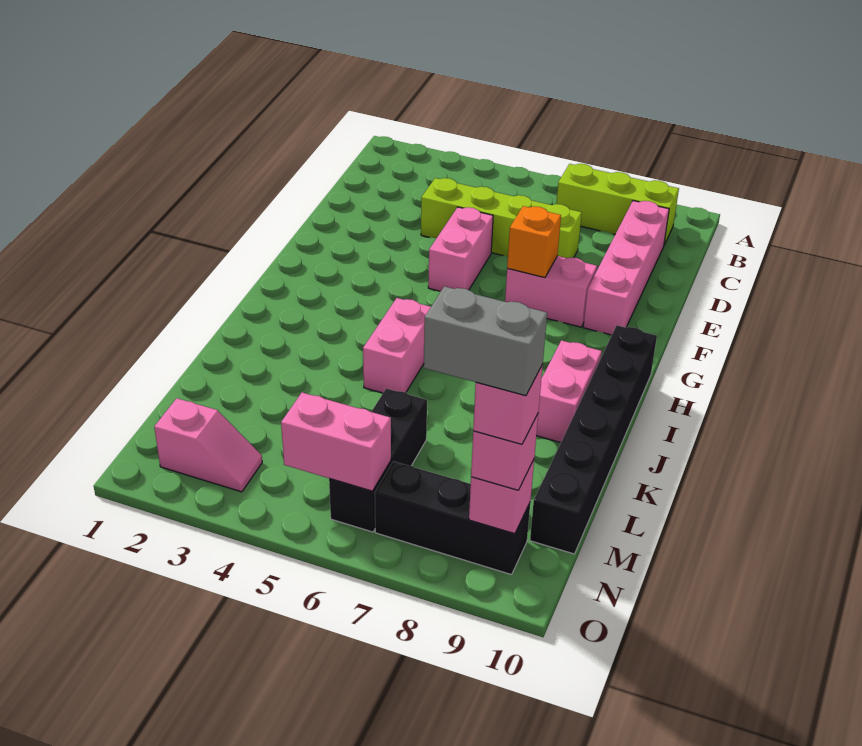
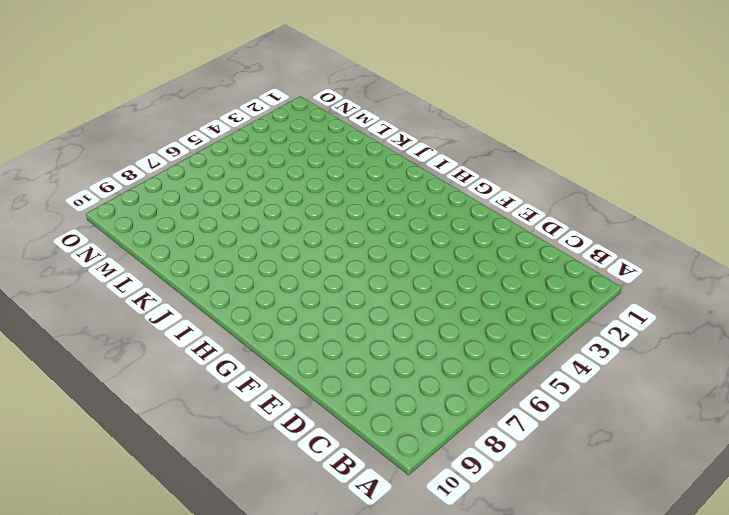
none -> lime 1x3 brick [556,164,679,245]
none -> pink 1x4 brick [583,201,669,335]
none -> lime 1x4 brick [421,178,582,258]

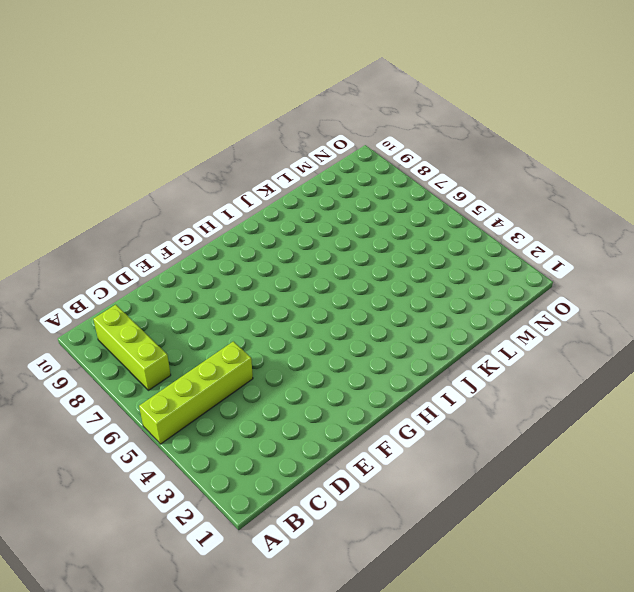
lime 1x4 brick [139,341,253,444] -> lime 1x4 brick turned to [421,178,582,258]
none -> pink 1x4 brick [583,201,669,335]
none -> pink 1x2 brick [428,207,493,291]
none -> pink 1x2 brick [505,256,597,327]

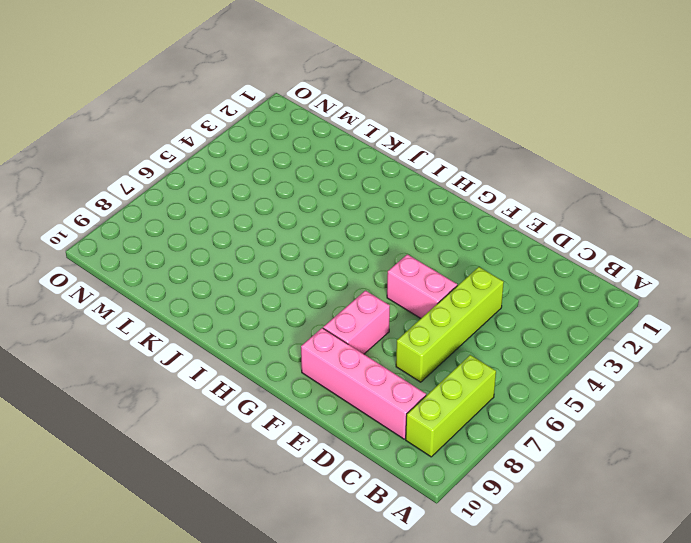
none -> black 1x6 brick [530,325,657,554]
none -> pink 1x2 brick [363,298,431,393]
none -> pink 1x2 brick [536,340,602,442]

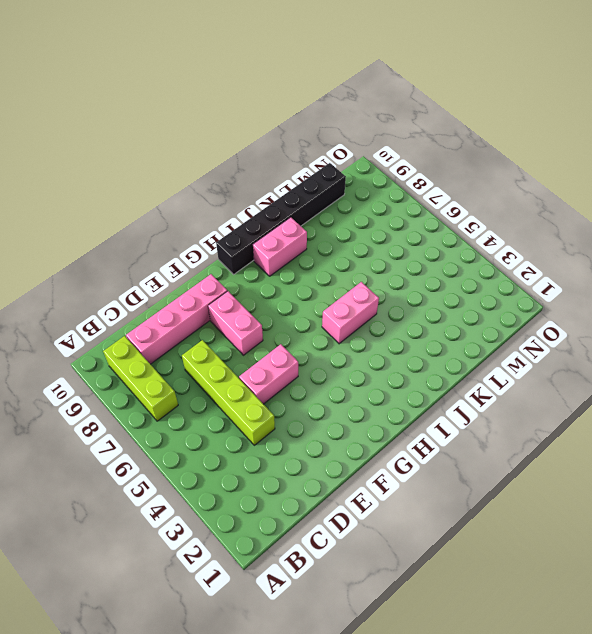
none -> black 1x3 brick [329,388,427,532]
none -> pink 1x2 slope [154,398,262,492]
none -> black 1x3 brick [375,461,530,575]

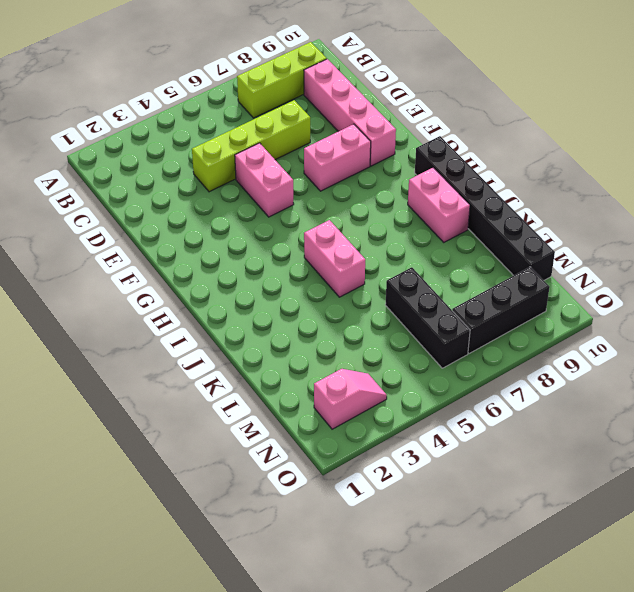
none -> orange 1x1 brick [507,206,561,278]
none -> pink 1x2 brick [281,393,391,491]
none -> pink 1x1 brick [469,460,534,534]

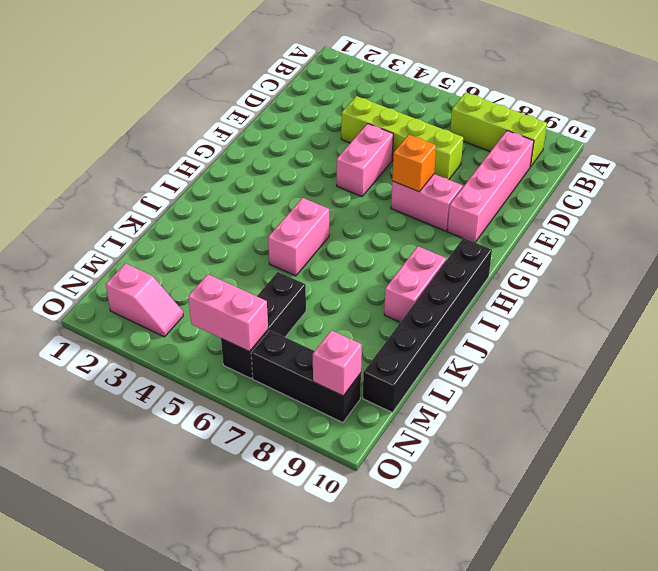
none -> pink 1x1 brick [471,414,538,490]
none -> pink 1x1 brick [473,365,543,444]
none -> grey 1x2 brick [424,286,547,396]

